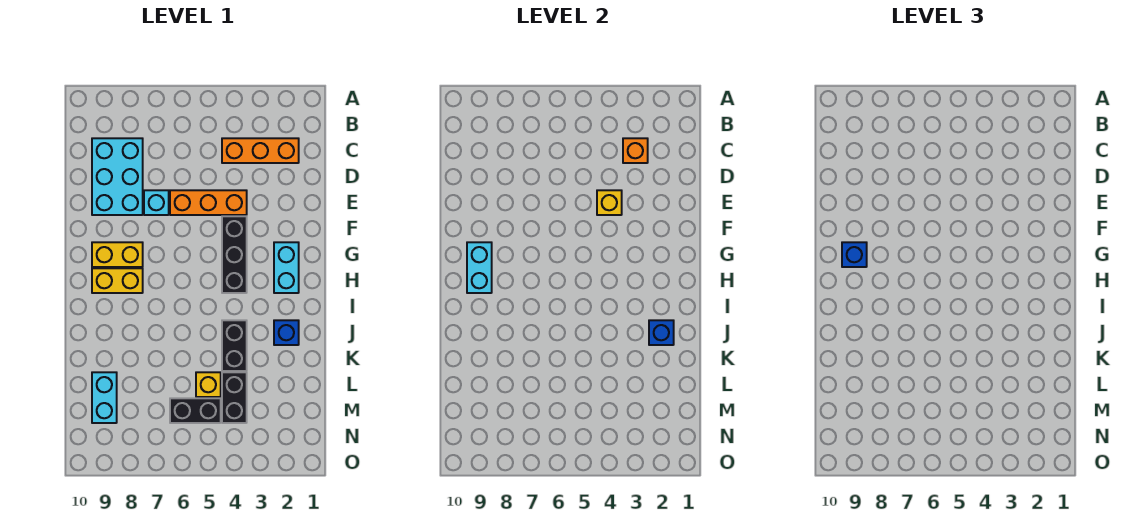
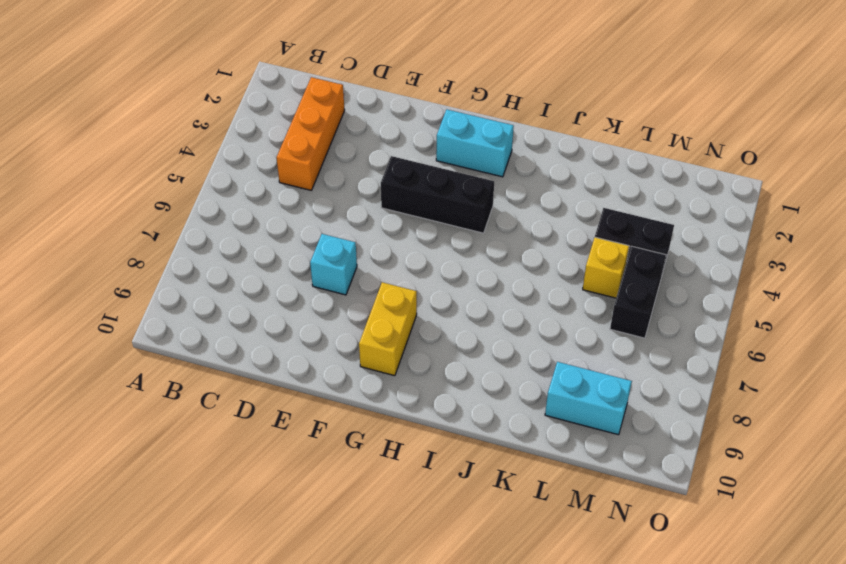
none -> cyan 2x3 brick [92,138,143,215]
none -> orange 1x3 brick [170,190,247,215]
none -> yellow 1x2 brick [92,268,143,293]

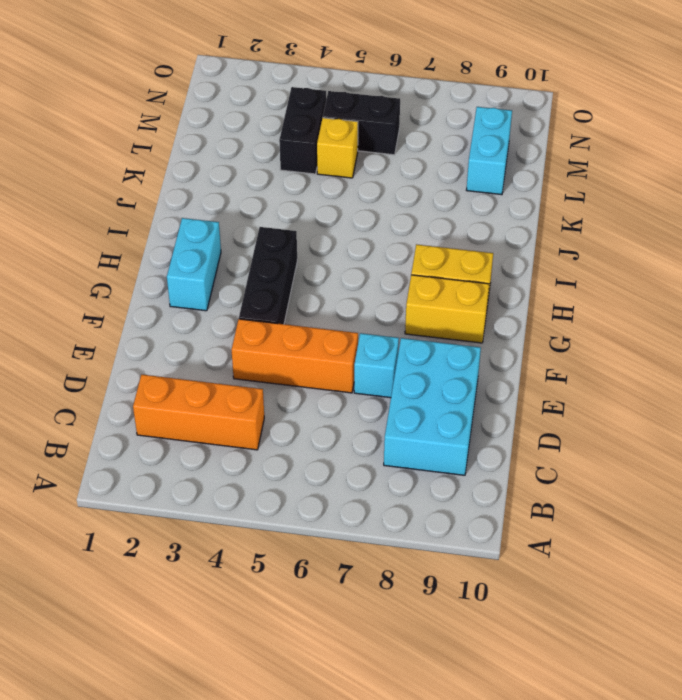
none -> blue 1x1 brick [274,320,299,345]
none -> black 1x2 brick [222,320,247,371]
none -> orange 1x1 brick [623,138,648,163]

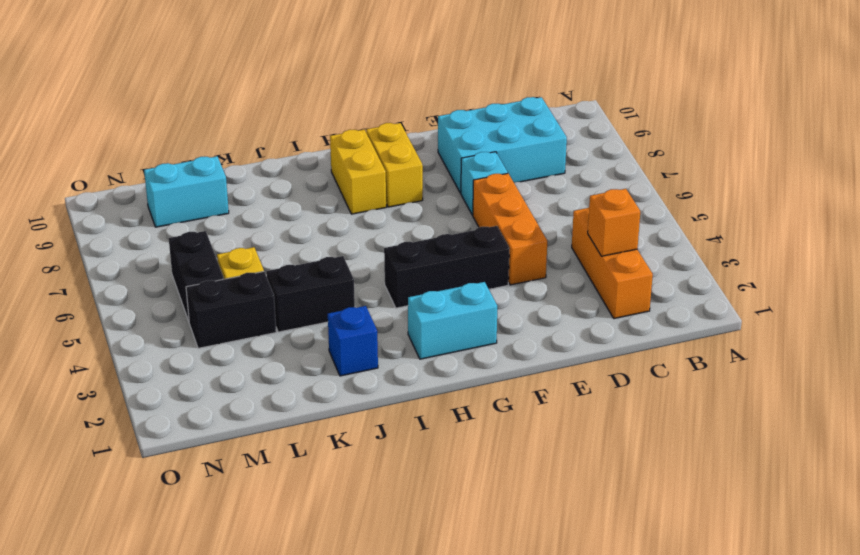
none -> yellow 1x1 brick [597,190,622,215]
none -> cyan 1x2 brick [467,242,492,293]
none -> blue 1x1 brick [649,320,674,345]

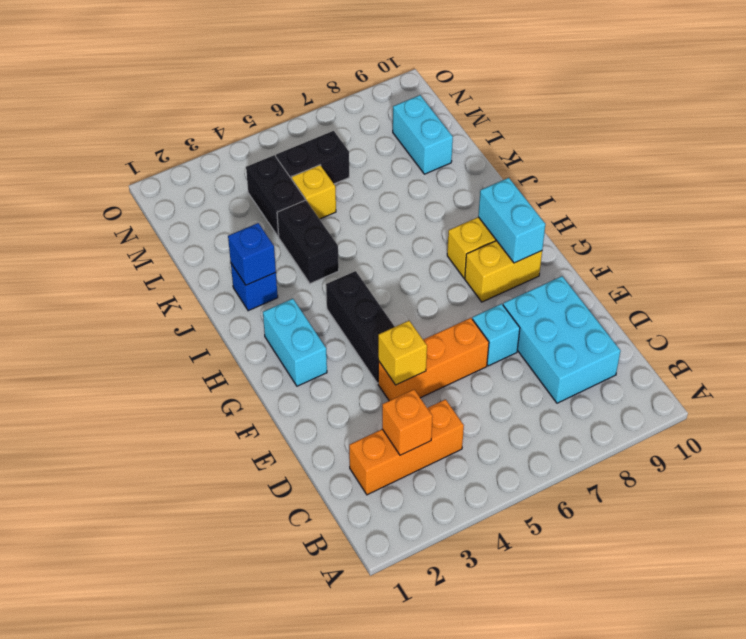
none -> blue 1x1 brick [842,242,867,267]

